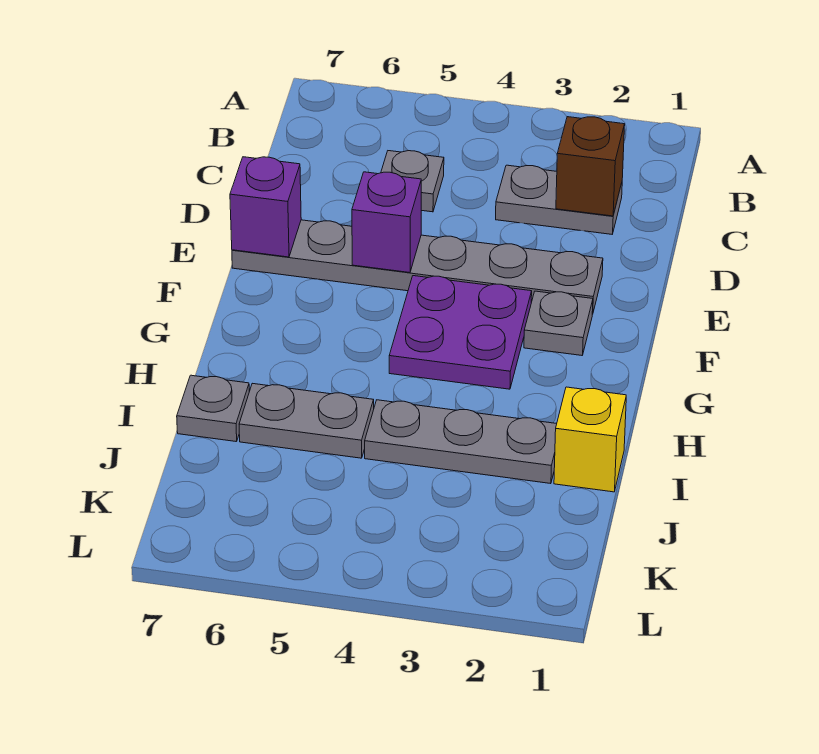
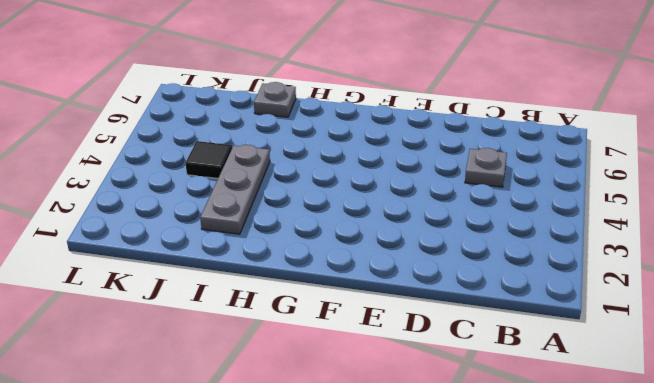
black 1x1 tile [186,141,232,178] -> none
none -> grey 1x2 plate [496,165,622,234]
none -> grey 1x6 plate [232,220,603,314]
none -> grey 1x1 plate [524,291,593,355]

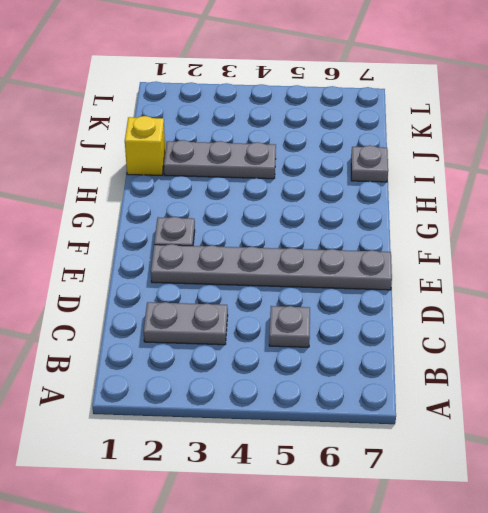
none -> purple 2x2 plate [389,276,532,389]
none -> grey 1x2 plate [239,383,374,458]
none -> brown 1x1 brick [556,117,625,216]

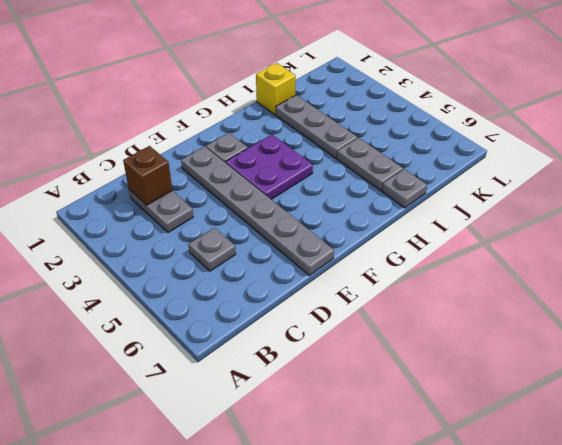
none -> purple 1x1 brick [352,172,421,273]
none -> purple 1x1 brick [230,157,301,257]

